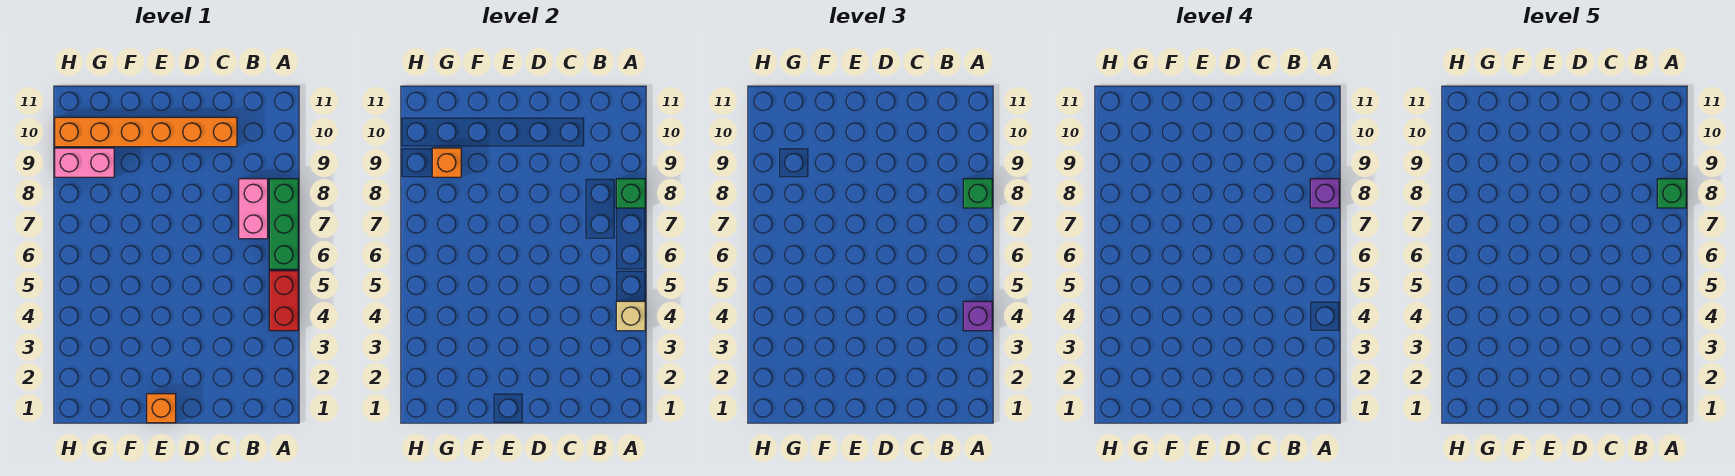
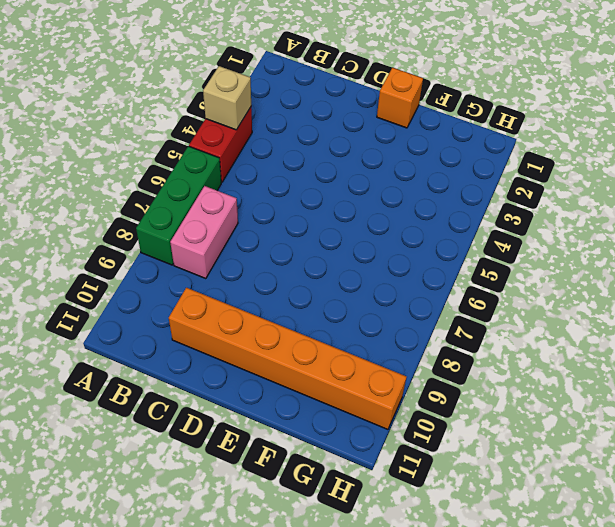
none -> pink 1x2 brick [55,148,114,177]
none -> green 1x1 brick [616,179,645,208]
none -> orange 1x1 brick [432,148,461,177]

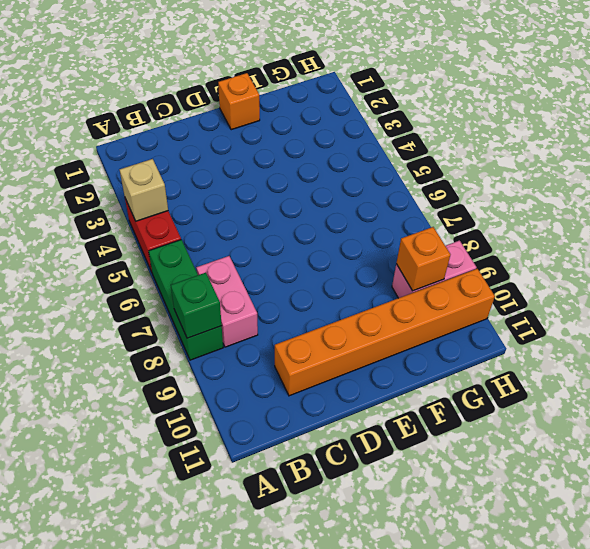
none -> purple 1x1 brick [963,301,992,331]
none -> green 1x1 brick [963,179,992,208]
none -> purple 1x1 brick [1310,179,1339,208]

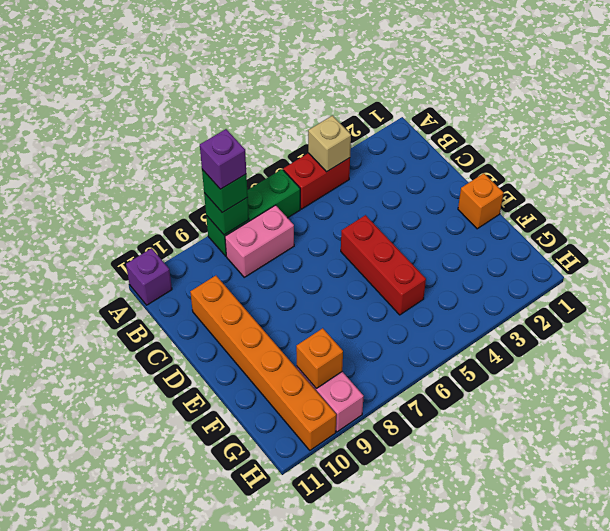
purple 1x1 brick [126,248,172,305] -> purple 1x1 brick moved to [963,301,992,331]
red 1x3 brick [341,215,426,315] -> none
none -> green 1x1 brick [1657,179,1686,208]

